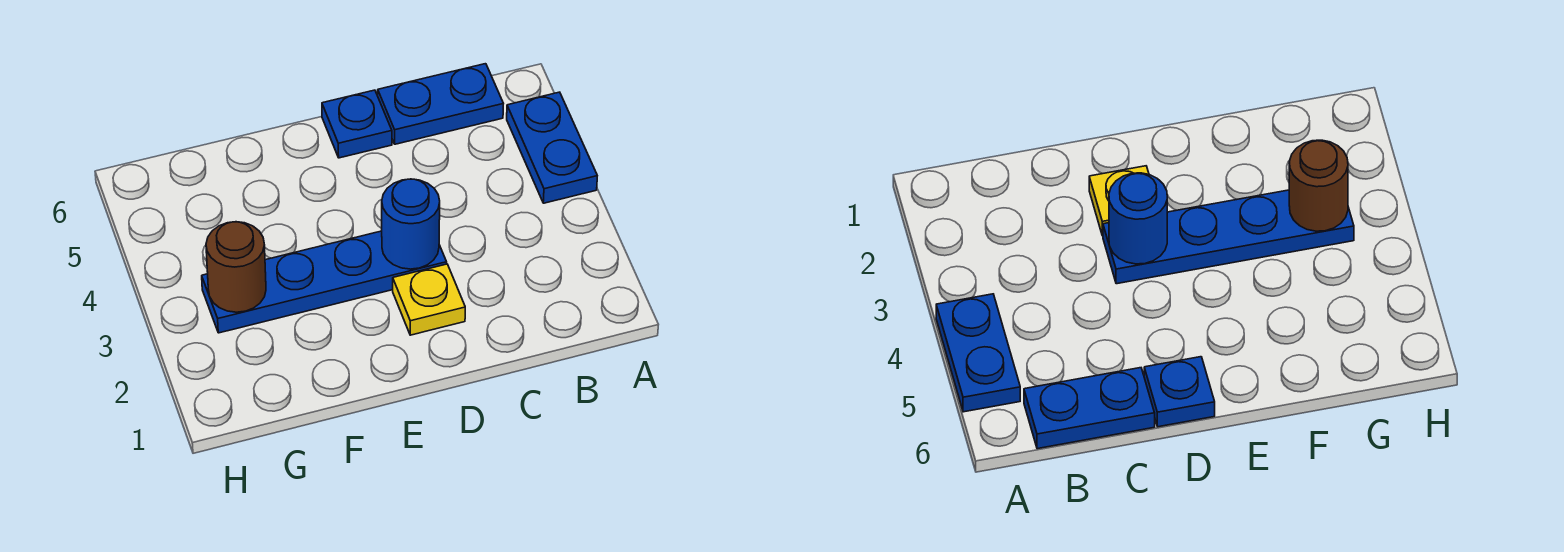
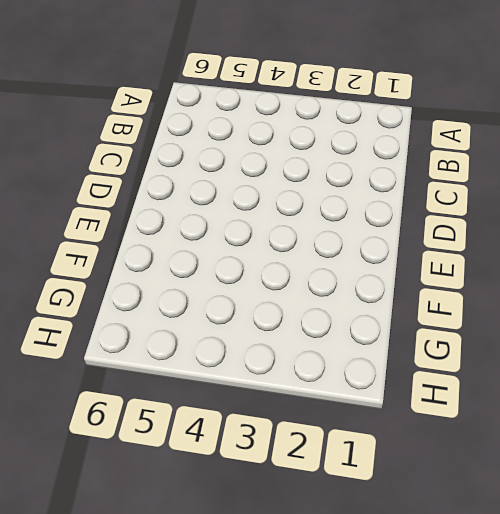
none -> blue 1x2 plate [507,92,597,203]
none -> blue 1x2 plate [378,64,503,144]

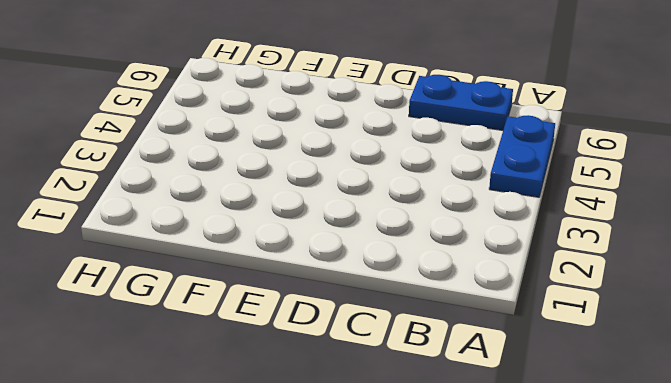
none -> yellow 1x1 plate [393,264,465,335]
none -> blue 1x4 plate [202,231,447,333]

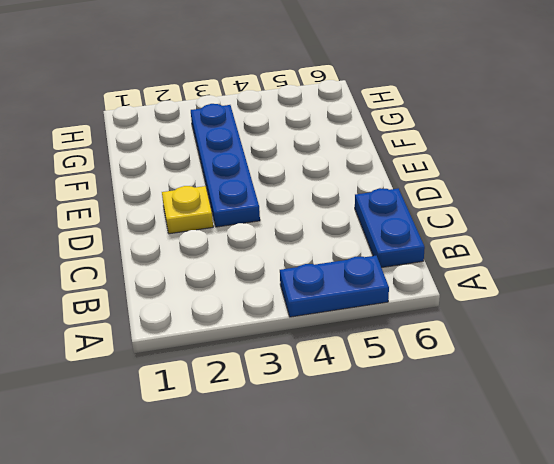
none -> blue 1x1 plate [322,90,392,158]
none -> blue 1x1 round brick [382,179,440,269]

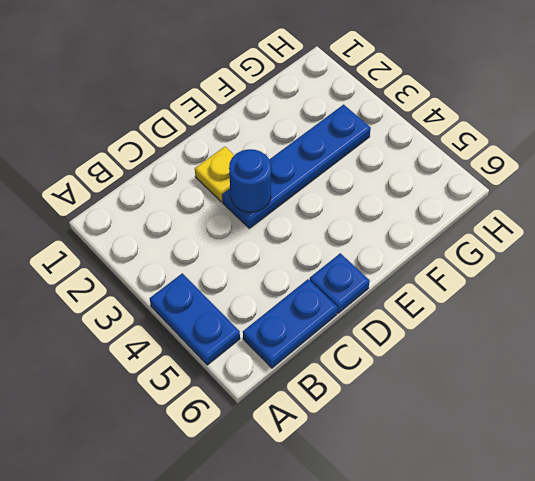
none -> brown 1x1 round brick [206,222,266,312]

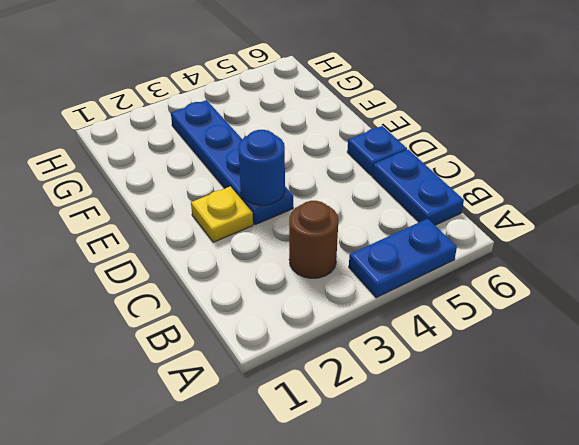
brown 1x1 round brick [289,201,338,278] -> brown 1x1 round brick moved to [206,222,266,312]

